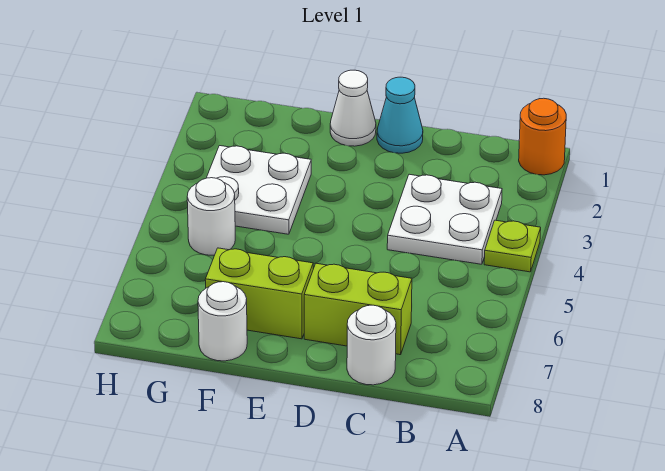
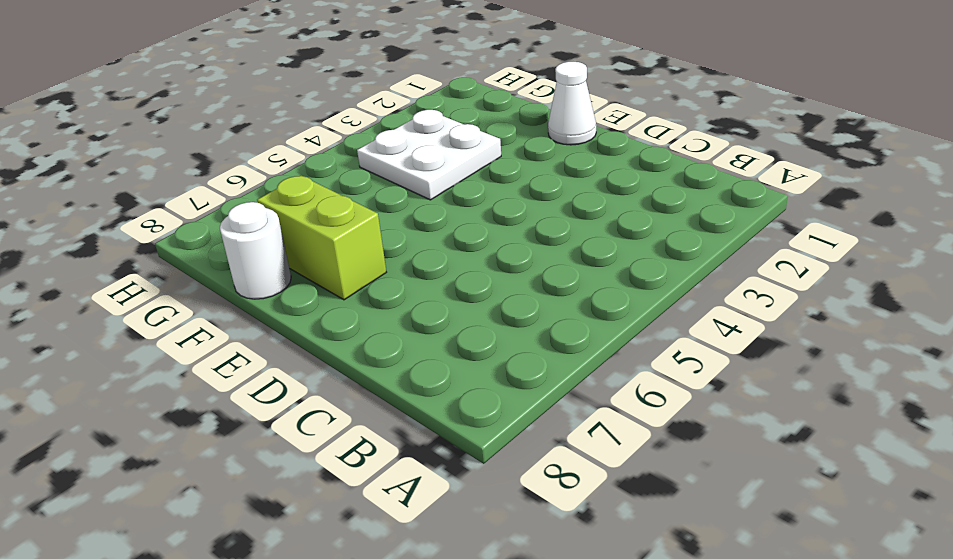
none -> orange 1x1 round brick [519,98,566,175]
none -> lime 1x1 plate [484,220,541,272]

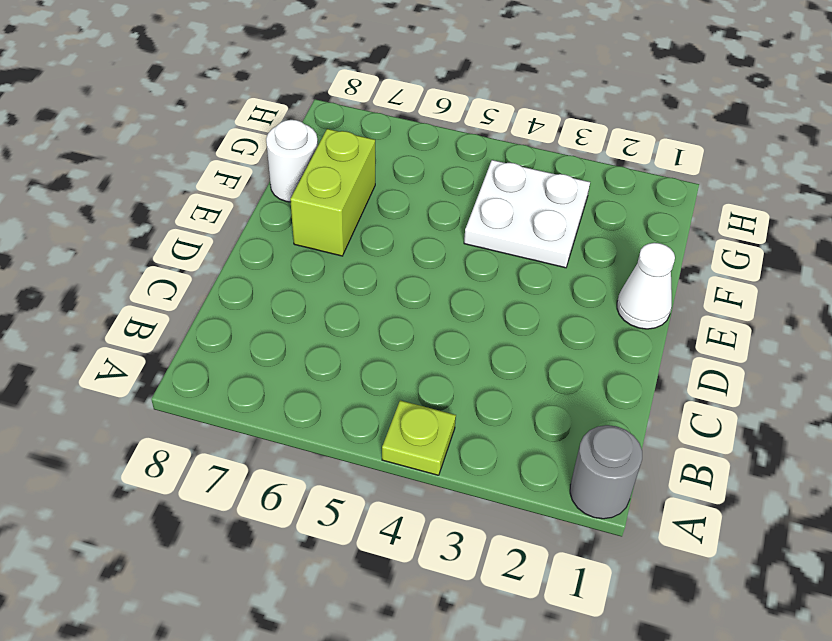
grey 1x1 round brick [570,425,642,519] -> orange 1x1 round brick [519,98,566,175]
none -> white 2x2 plate [387,174,502,264]
none -> lime 1x2 brick [304,263,412,355]

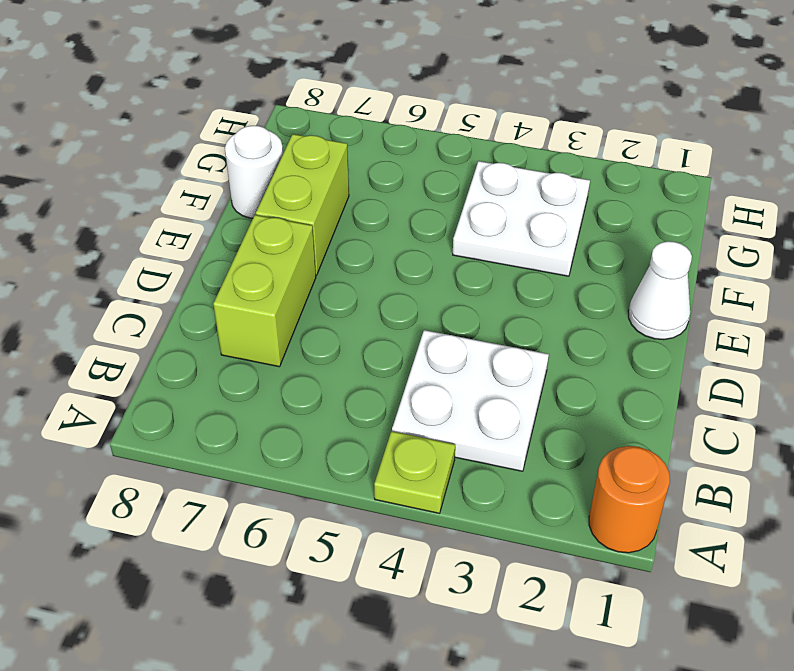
none -> white 1x1 round brick [347,305,396,385]
none -> cyan 1x1 cone [377,77,423,153]

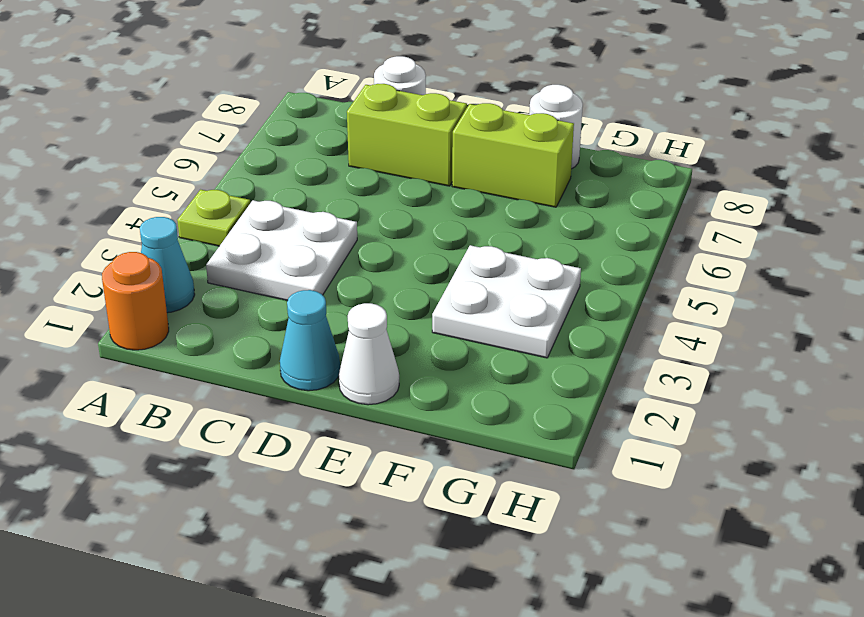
cyan 1x1 cone [140,217,195,313] -> none
none -> white 1x1 round brick [187,178,235,255]

